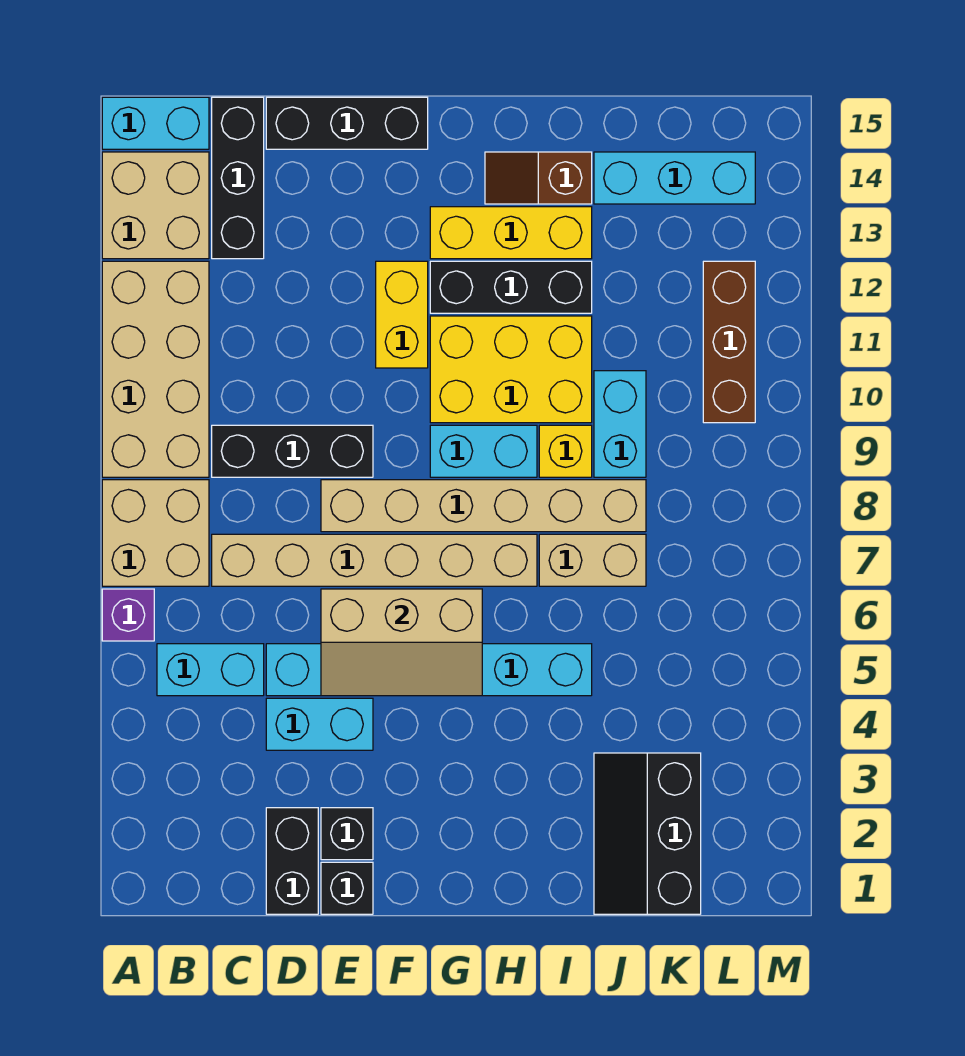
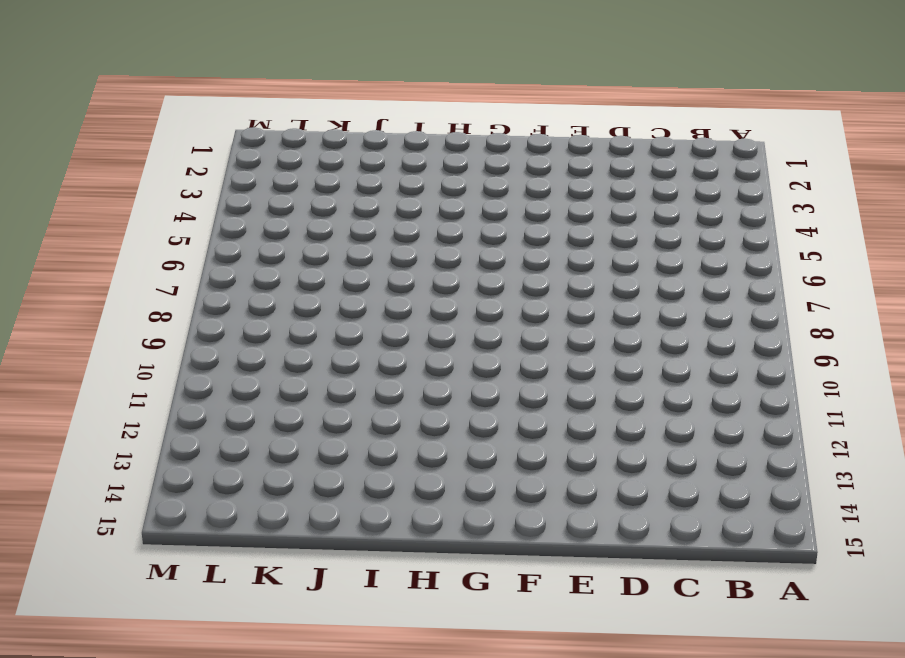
none -> purple 1x1 brick [102,589,154,641]
none -> tan 2x2 brick [102,480,209,586]
none -> tan 2x4 brick [102,261,209,477]

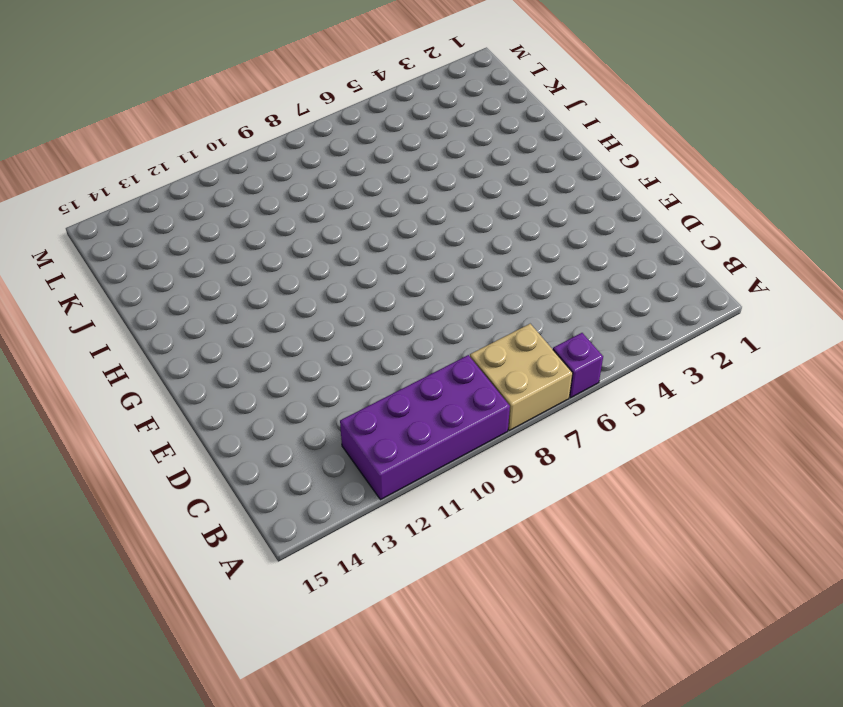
purple 2x4 brick [340,355,510,500] -> tan 2x4 brick [102,261,209,477]
none -> tan 2x2 brick [102,152,209,259]
none -> cyan 1x2 brick [102,97,209,149]
none -> cyan 1x2 brick [157,644,264,696]

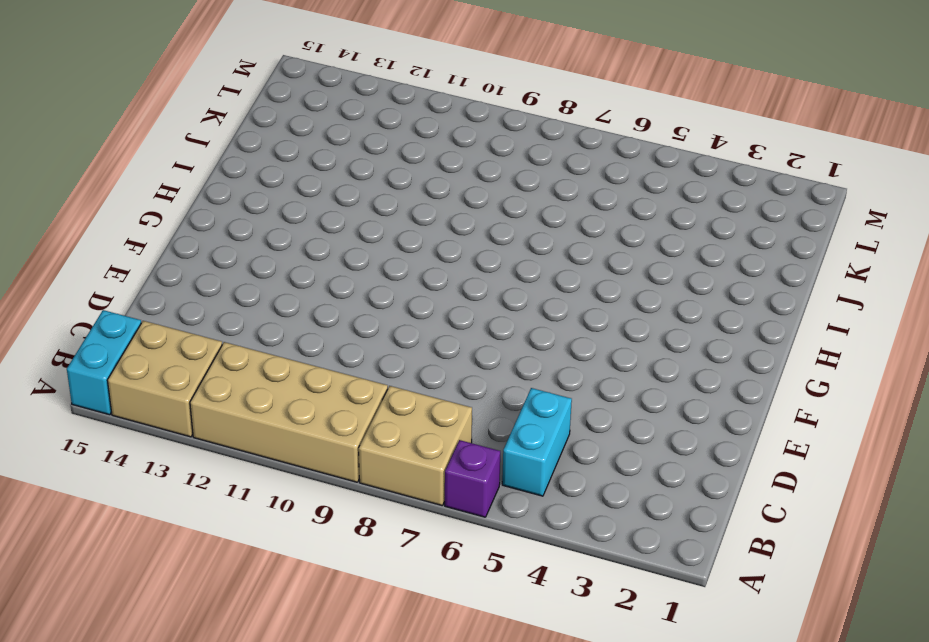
none -> tan 1x6 brick [212,534,537,586]
none -> black 1x3 brick [212,425,373,477]
none -> black 1x3 brick [212,97,264,259]

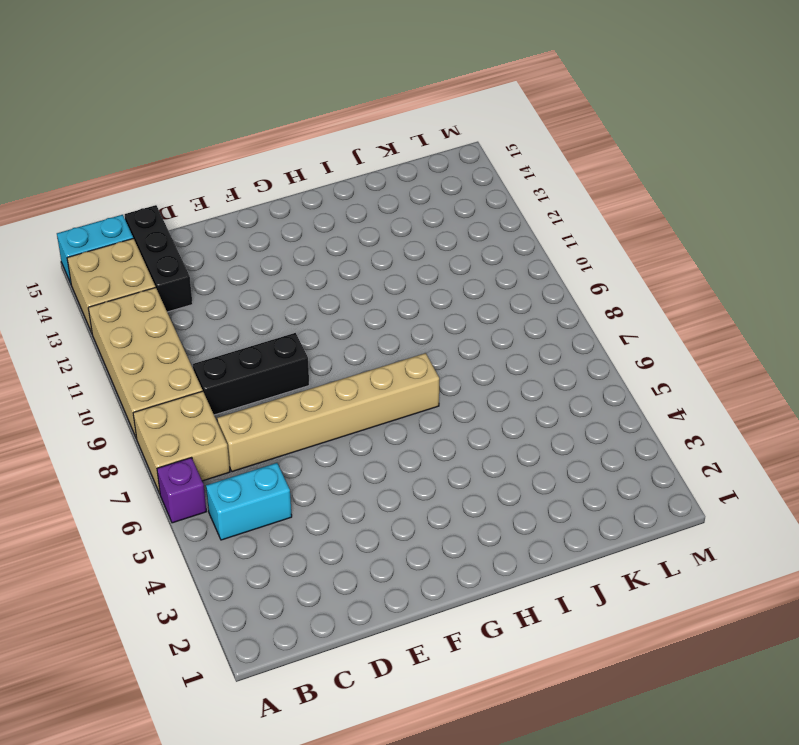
none -> black 1x2 brick [266,808,318,914]
none -> cyan 1x2 brick [266,698,373,750]
none -> cyan 1x6 brick [266,644,592,696]

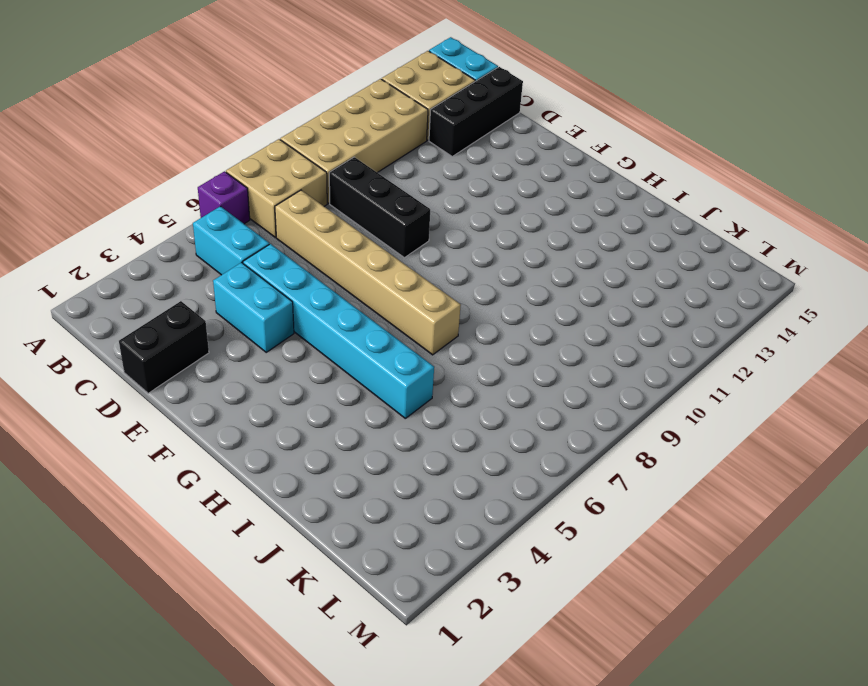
none -> black 1x3 brick [266,97,428,149]
none -> black 1x1 brick [321,862,373,914]
none -> black 1x1 brick [321,808,373,860]

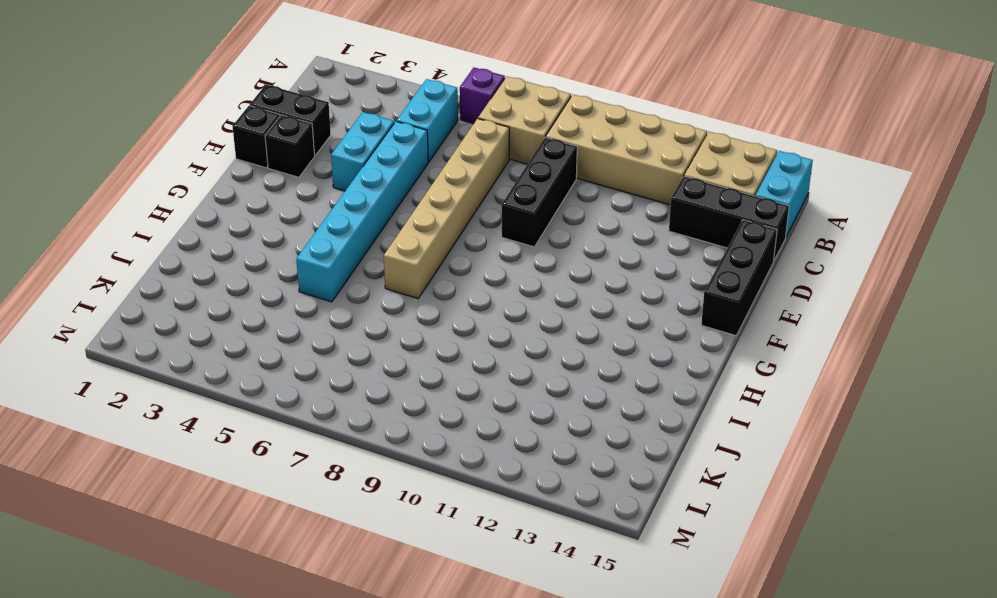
none -> tan 1x6 brick [321,480,646,532]
none -> yellow 1x2 brick [376,261,428,368]
none -> cyan 1x2 brick [430,425,537,477]

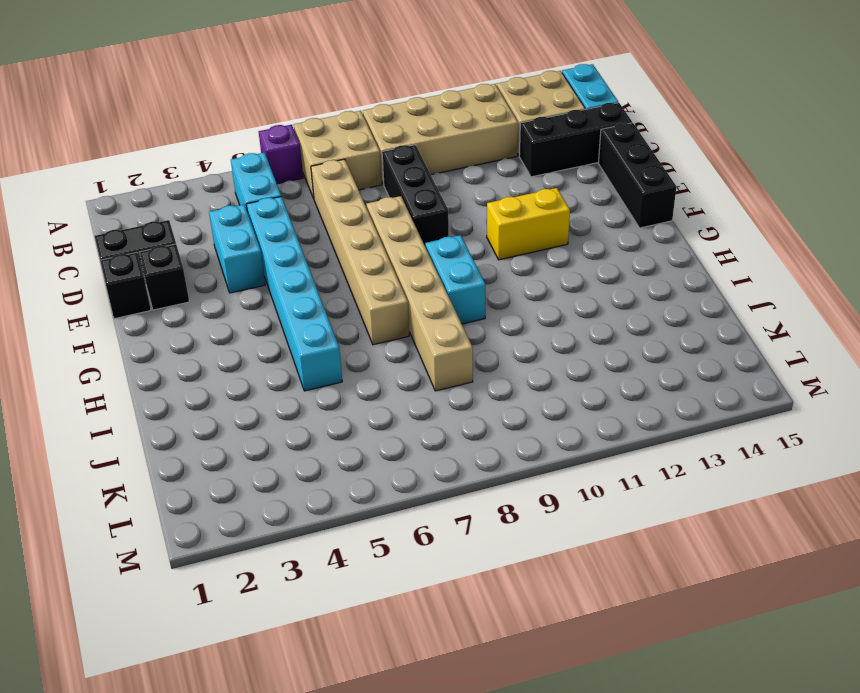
none -> yellow 2x3 brick [430,316,592,423]
none -> black 1x3 brick [430,261,592,313]
none -> yellow 1x3 brick [430,207,592,259]

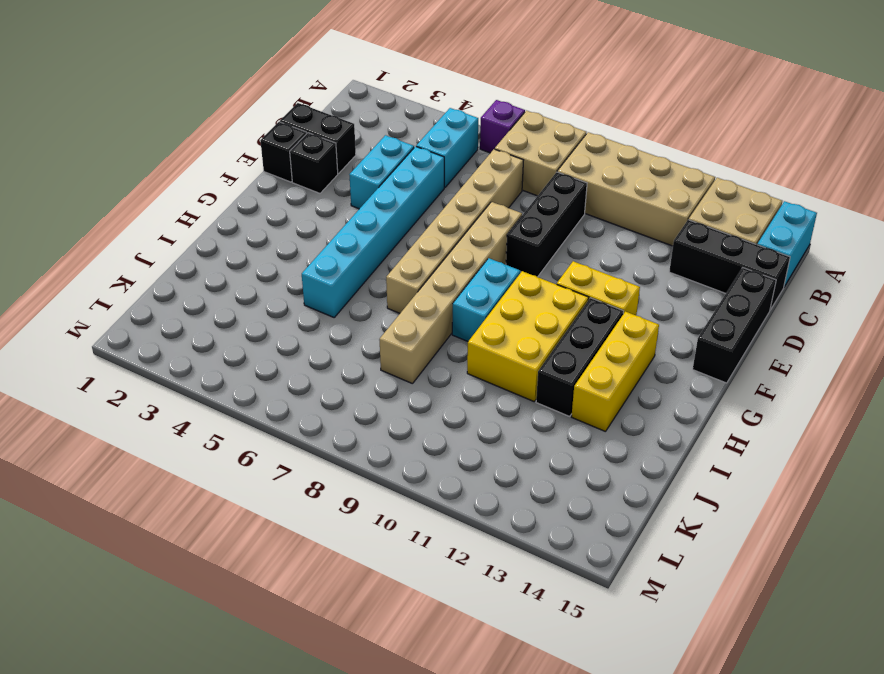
none -> brown 1x2 slope [485,152,592,204]
none -> tan 1x2 brick [539,534,646,586]
none -> yellow 1x1 brick [539,425,592,477]

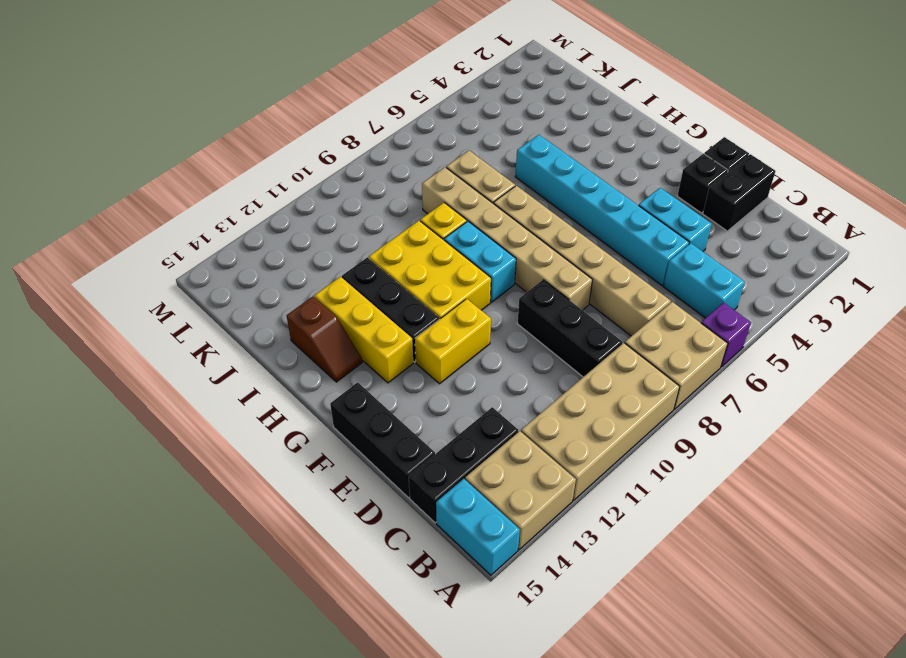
none -> black 2x3 slope [594,753,701,914]
none -> cyan 1x2 brick [594,371,646,477]
none -> cyan 1x3 brick [594,152,755,204]

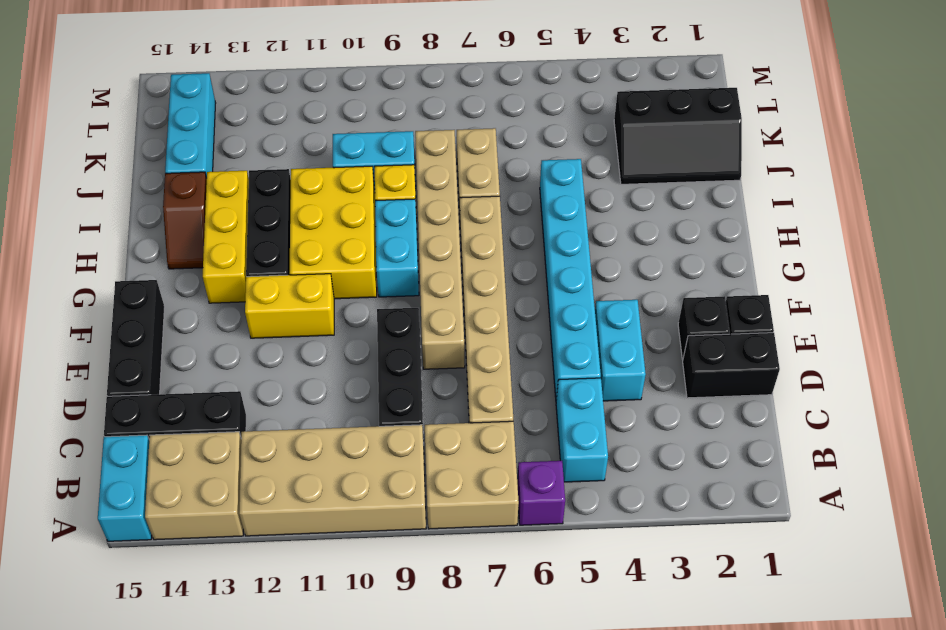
none -> brown 1x3 brick [703,261,755,423]
none -> tan 2x3 slope [321,589,482,696]

